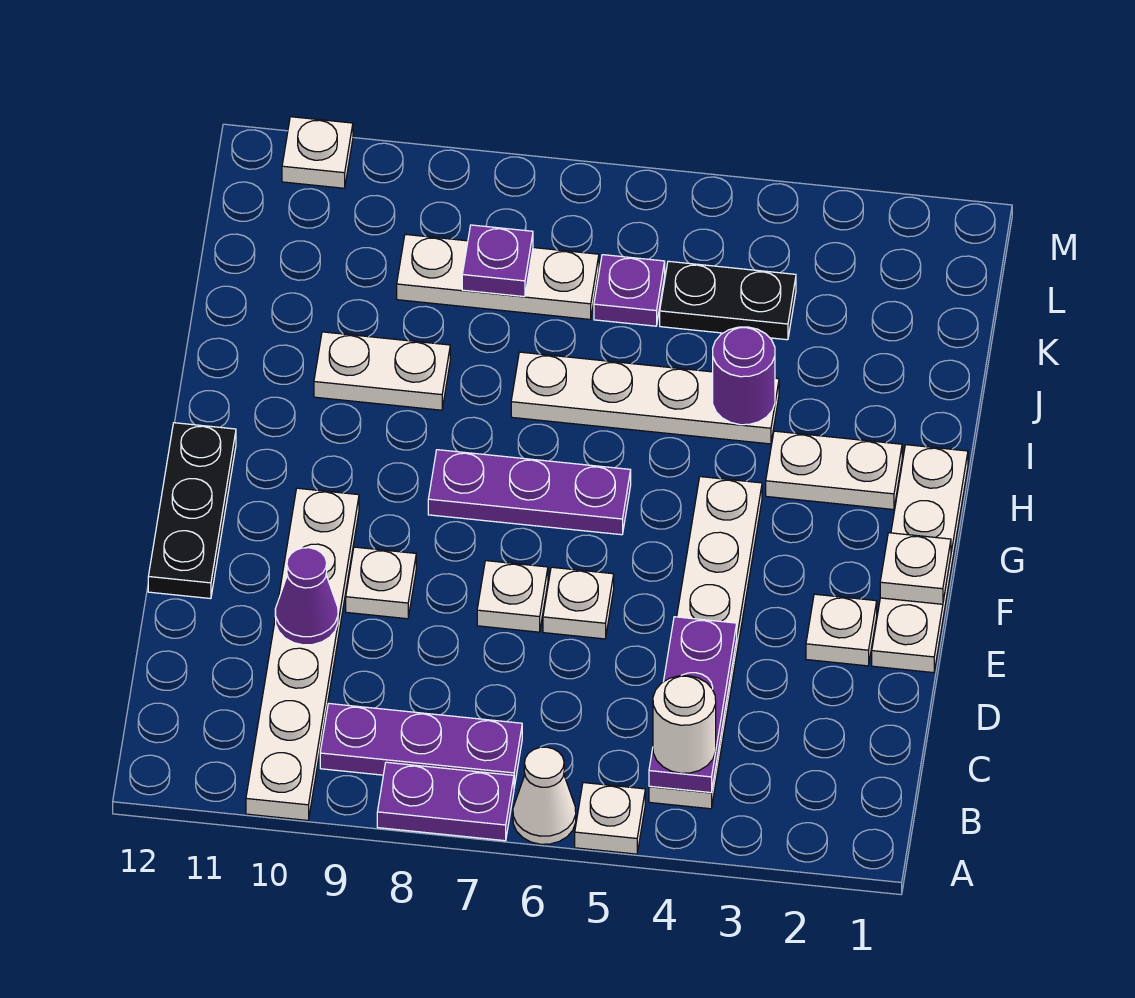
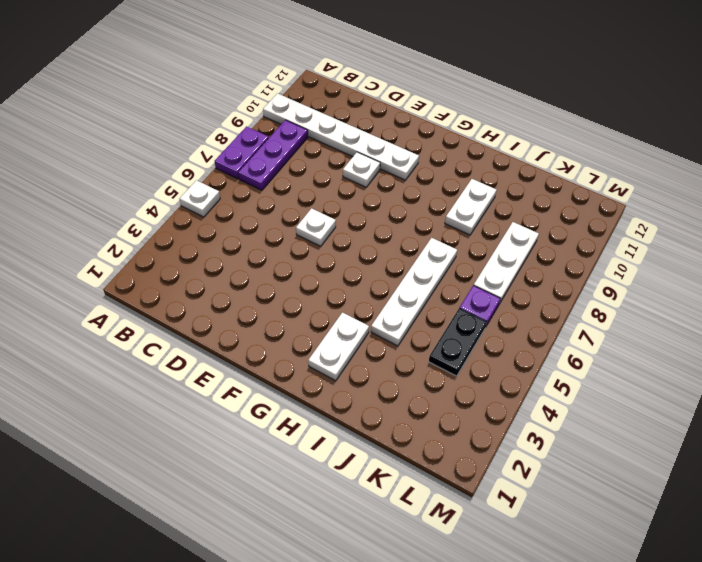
none -> white 1x1 cone [513,747,576,844]
none -> white 1x6 plate [649,477,762,809]
none -> white 1x4 plate [872,445,968,673]

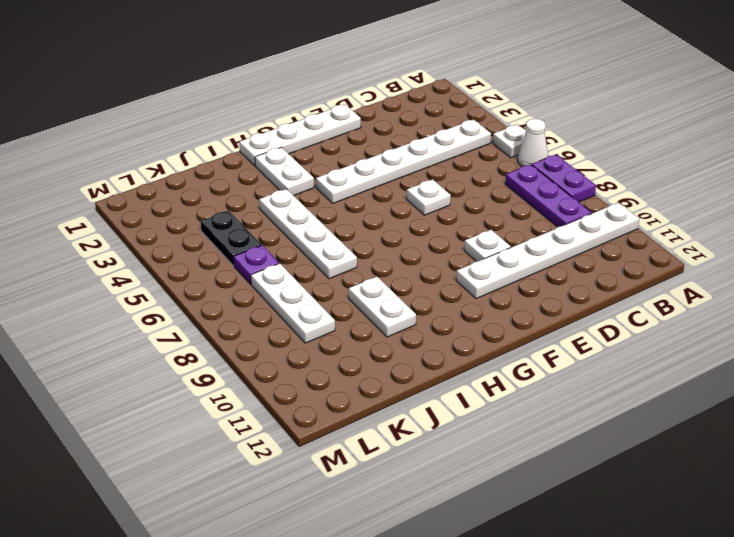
none -> white 1x1 plate [806,594,877,666]
none -> white 1x1 plate [477,561,548,632]
none -> black 1x3 plate [148,423,236,599]

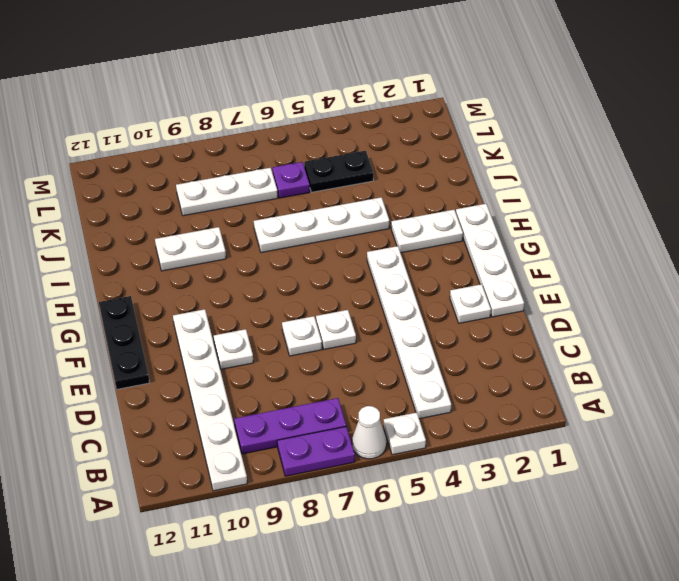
none -> purple 1x3 plate [428,450,631,535]
none -> white 1x1 plate [282,117,353,188]
none -> purple 1x3 plate [649,617,737,793]

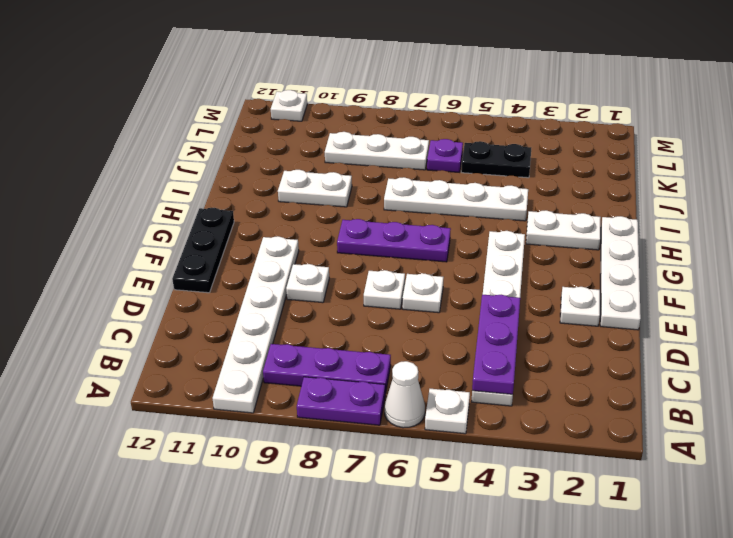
none -> purple 1x1 cone [275,548,338,645]
none -> white 1x1 plate [880,533,951,604]
none -> purple 1x1 round brick [713,327,775,425]

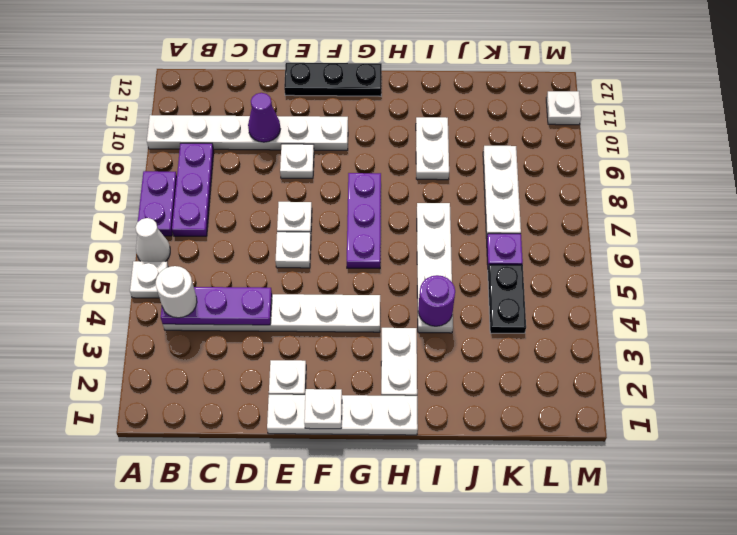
none -> purple 1x1 plate [462,225,533,297]

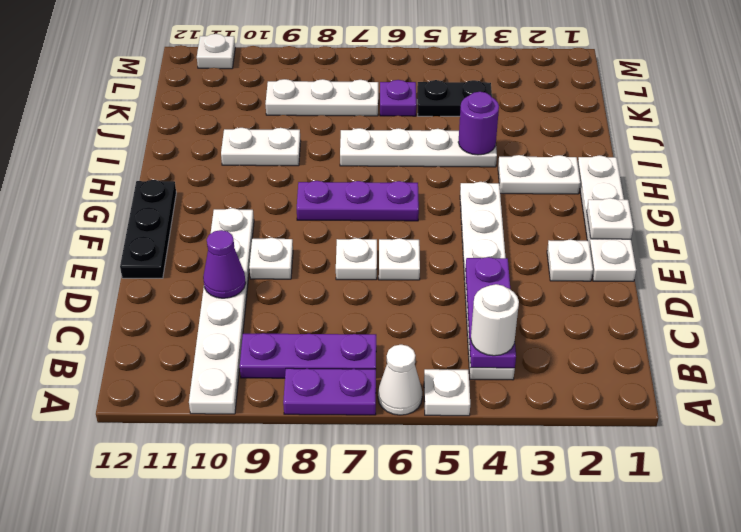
none -> purple 1x1 plate [462,225,533,297]

